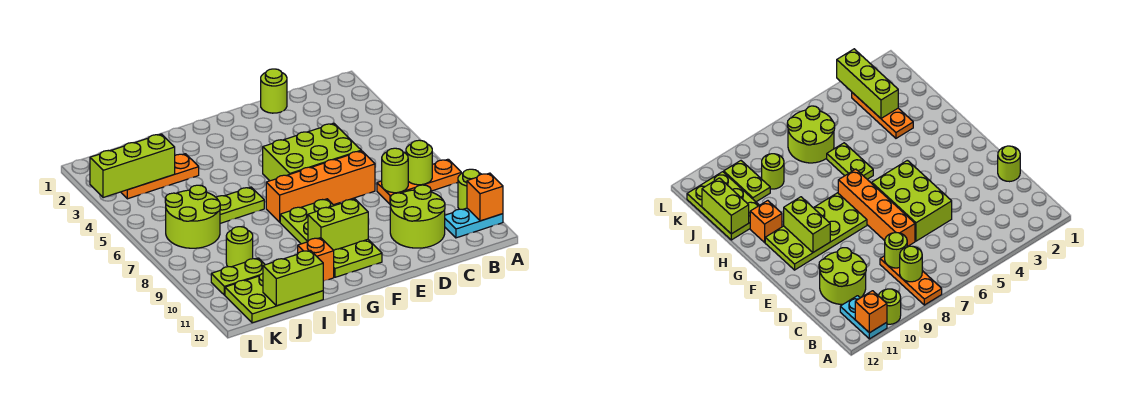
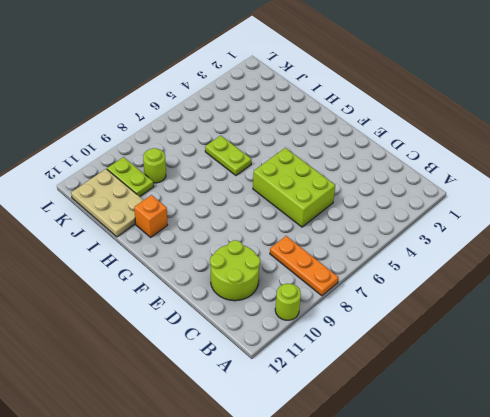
tan 2x3 plate [71,169,143,237] -> lime 2x3 plate [225,273,323,323]
none -> cyan 1x2 plate [445,208,503,238]
none -> lime 1x1 round brick [261,69,287,113]
none -> orange 1x4 brick [266,151,375,222]

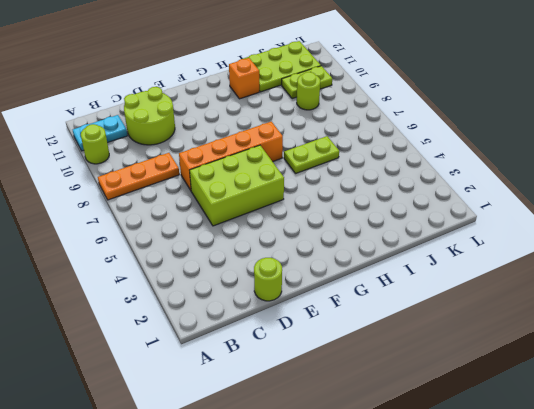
none -> lime 2x4 plate [280,199,382,277]
none -> orange 1x3 plate [121,154,199,199]
none -> lime 2x2 round brick [165,185,220,248]

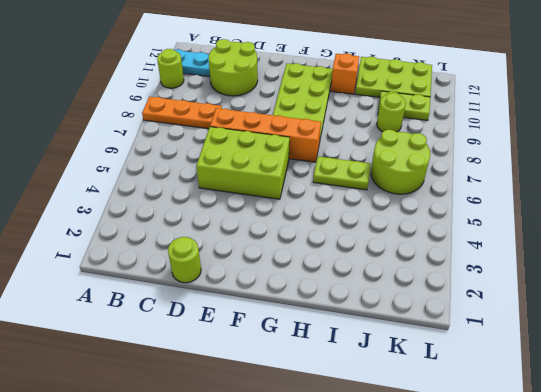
none -> orange 1x3 plate [121,154,199,199]
none -> orange 1x1 brick [467,173,503,221]
none -> lime 1x1 round brick [406,140,432,185]

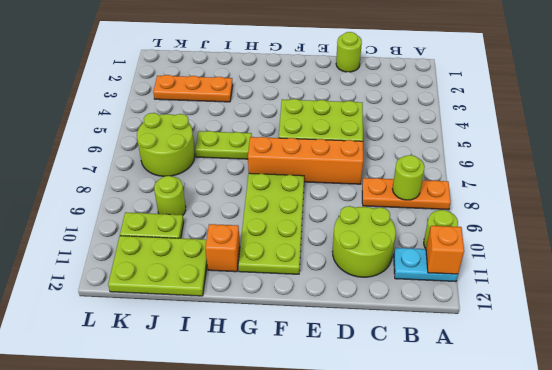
none -> lime 1x1 round brick [382,148,408,193]
none -> lime 1x2 brick [308,199,368,250]
none -> lime 1x2 brick [263,250,323,306]

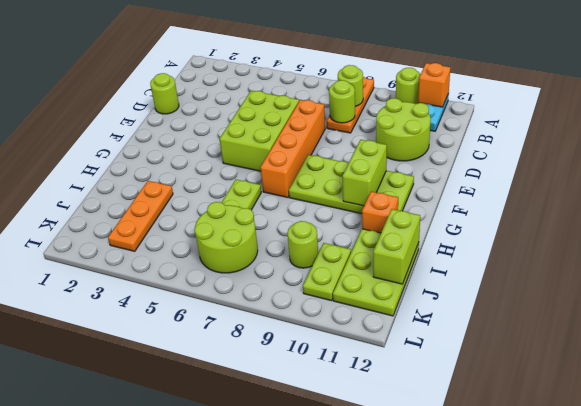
none -> lime 1x3 brick [90,134,175,198]

